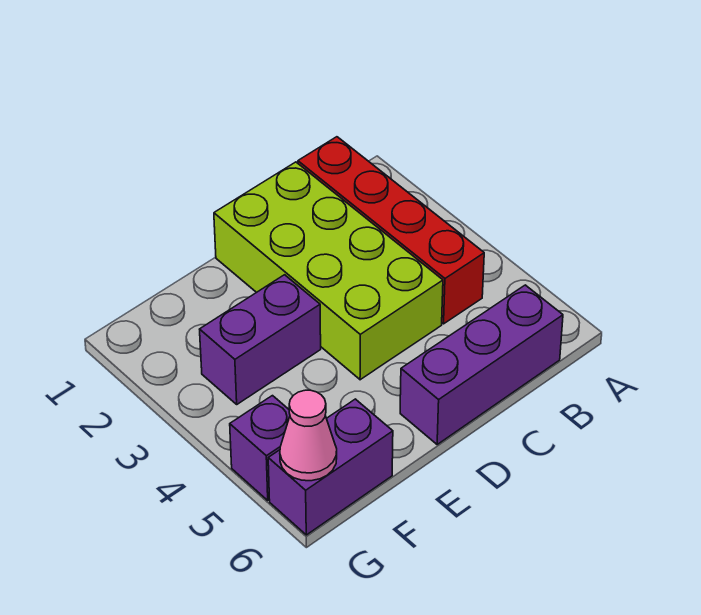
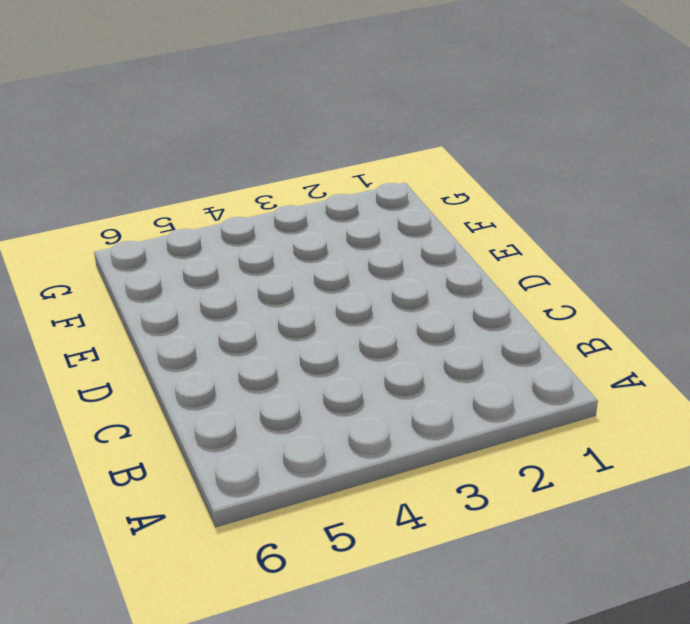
none -> red 1x4 brick [298,137,484,324]
none -> purple 1x3 brick [400,285,563,444]

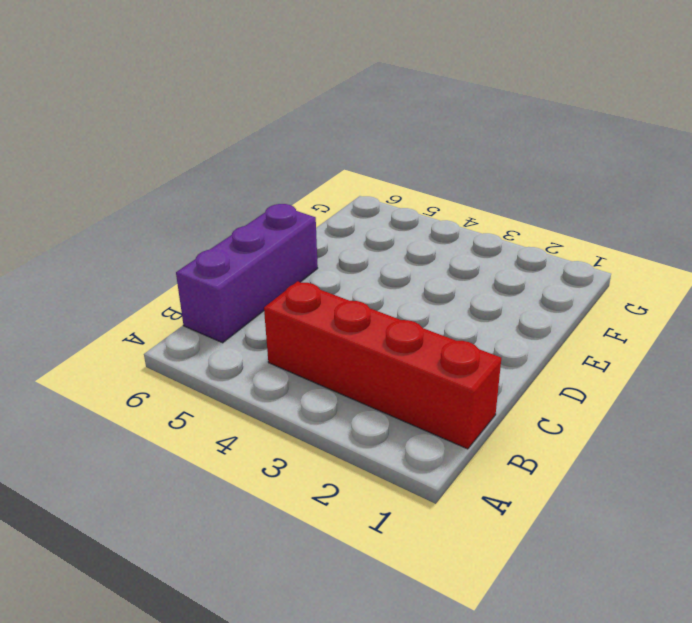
none -> lime 2x4 brick [214,162,443,380]
none -> purple 1x2 brick [200,275,321,404]

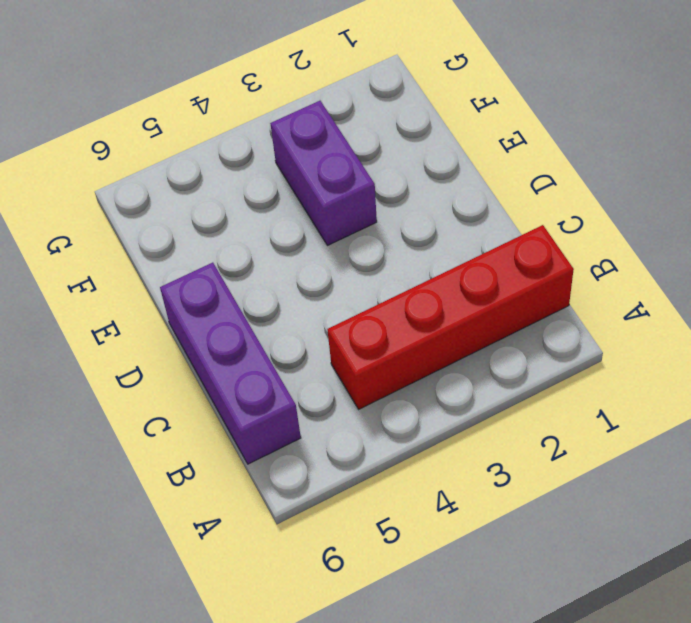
none -> lime 2x4 brick [214,162,443,380]
none -> purple 1x2 brick [268,399,393,535]

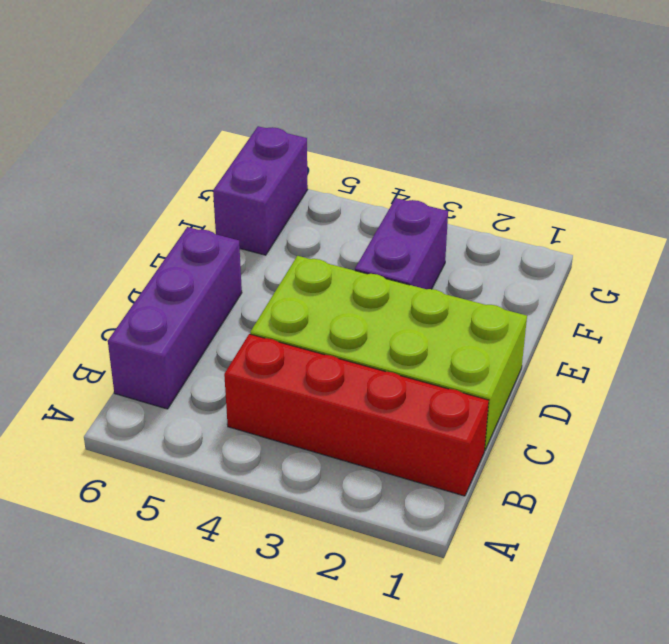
none -> purple 1x1 brick [230,396,290,500]
none -> pink 1x1 cone [280,390,337,481]

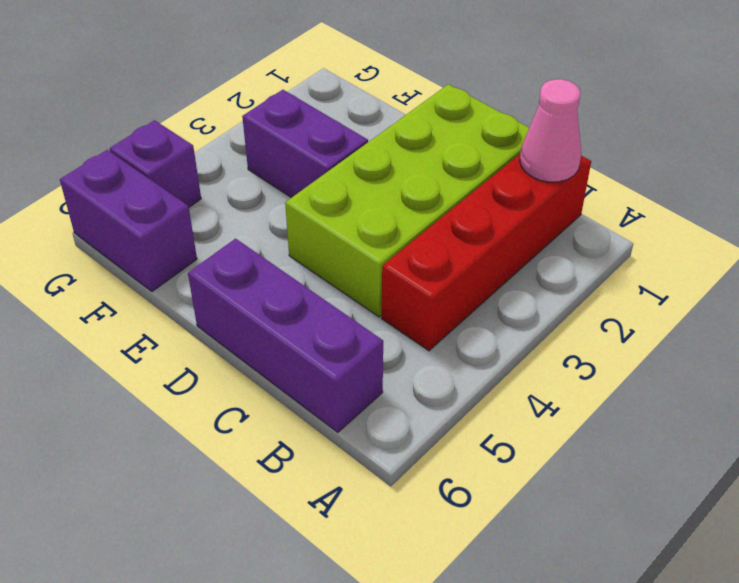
pink 1x1 cone [520,79,581,182] -> pink 1x1 cone moved to [280,390,337,481]

